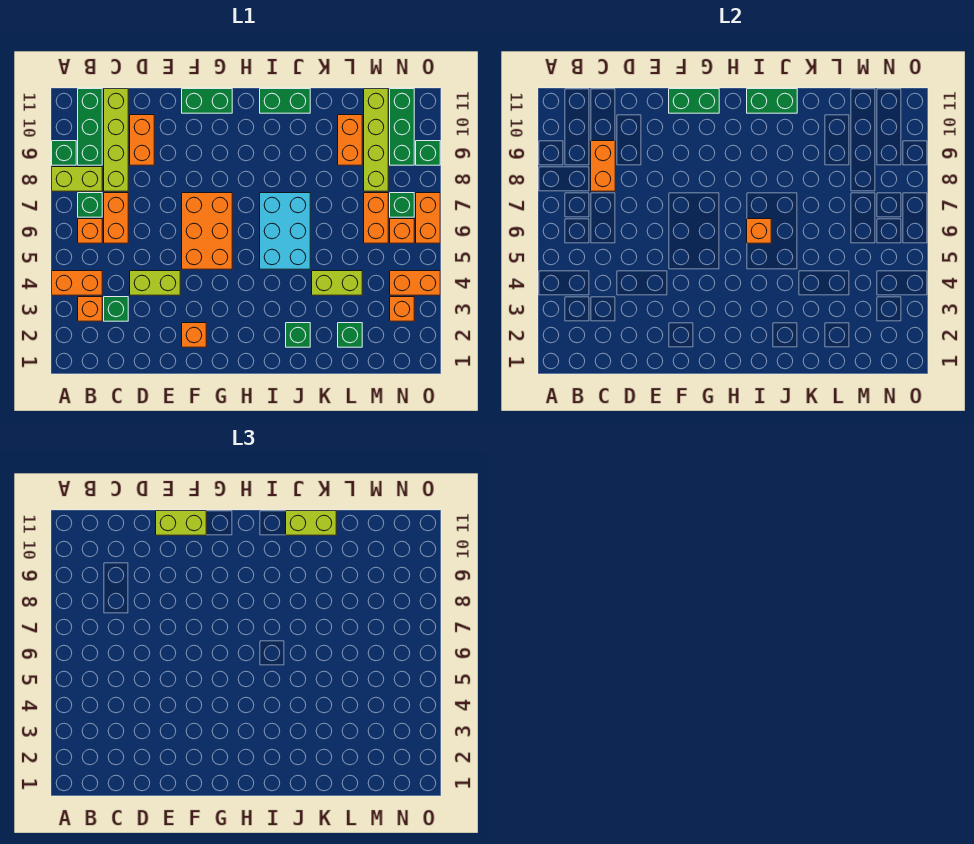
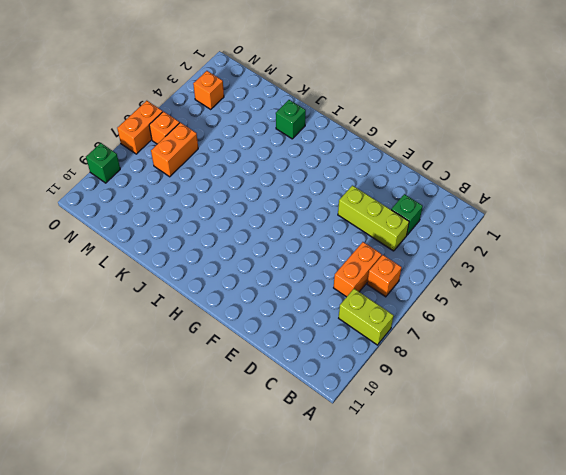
lime 1x3 brick [338,185,409,251] -> lime 1x2 brick [130,271,180,295]
none -> orange 1x2 brick [52,271,102,295]
none -> green 1x1 brick [52,141,76,165]
none -> orange 1x1 brick [78,297,102,321]
none -> green 1x1 brick [78,193,102,217]

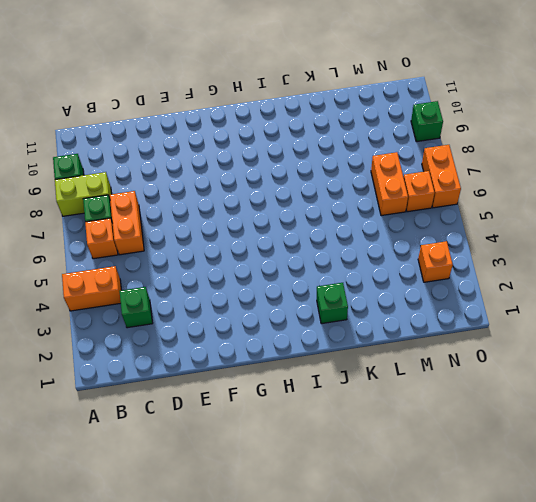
none -> orange 1x1 brick [78,297,102,321]
none -> green 1x3 brick [78,89,102,165]
none -> lime 1x4 brick [104,89,128,191]
none -> lime 1x2 brick [130,271,180,295]

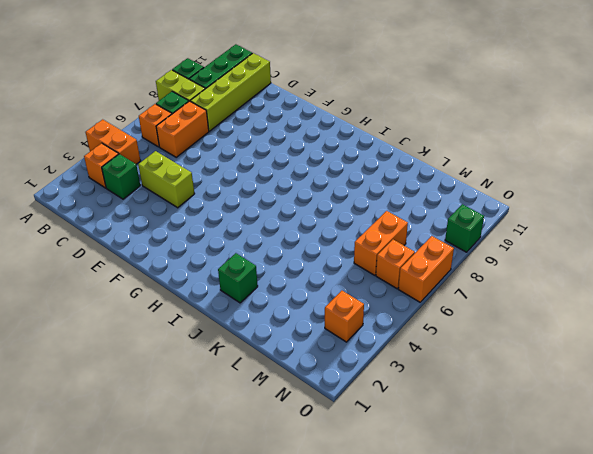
none -> orange 1x2 brick [130,115,154,165]
none -> orange 1x1 brick [182,323,206,347]
none -> orange 2x3 brick [182,193,232,269]
none -> green 1x2 brick [182,89,232,113]

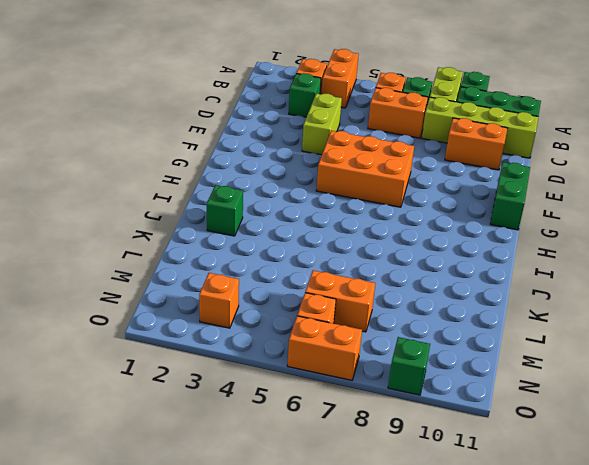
none -> orange 1x1 brick [182,323,206,347]
none -> cyan 2x3 brick [260,193,310,269]
none -> green 1x2 brick [260,89,310,113]
none -> lime 1x2 brick [312,271,362,295]

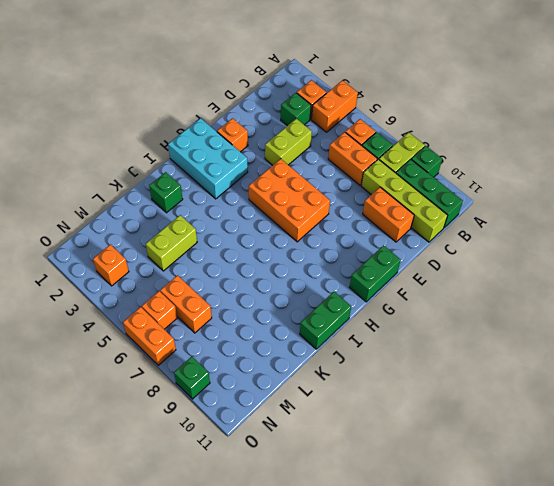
cyan 2x3 brick [168,118,248,199] -> cyan 2x3 brick moved to [260,193,310,269]
none -> green 1x1 brick [338,323,362,347]
none -> orange 1x2 brick [338,115,362,165]
none -> lime 1x4 brick [364,89,388,191]
none -> orange 1x2 brick [390,271,440,295]

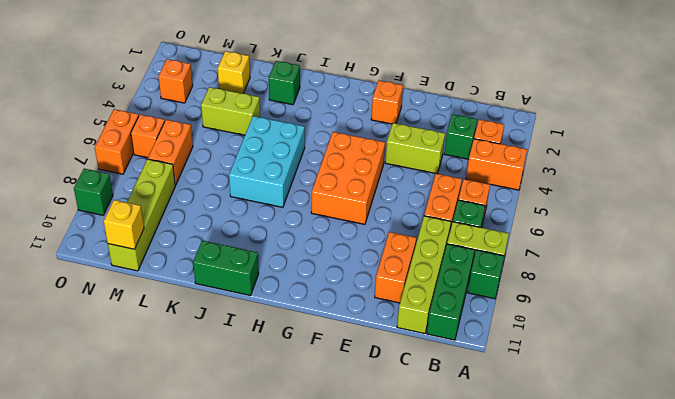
yellow 1x1 brick [218,51,250,94] -> green 1x1 brick [338,323,362,347]
yellow 1x1 brick [104,200,144,249] -> none
none -> green 1x2 brick [182,89,232,113]
none -> orange 1x2 brick [338,115,362,165]
none -> orange 1x2 brick [390,271,440,295]
none -> green 1x1 brick [390,193,414,217]

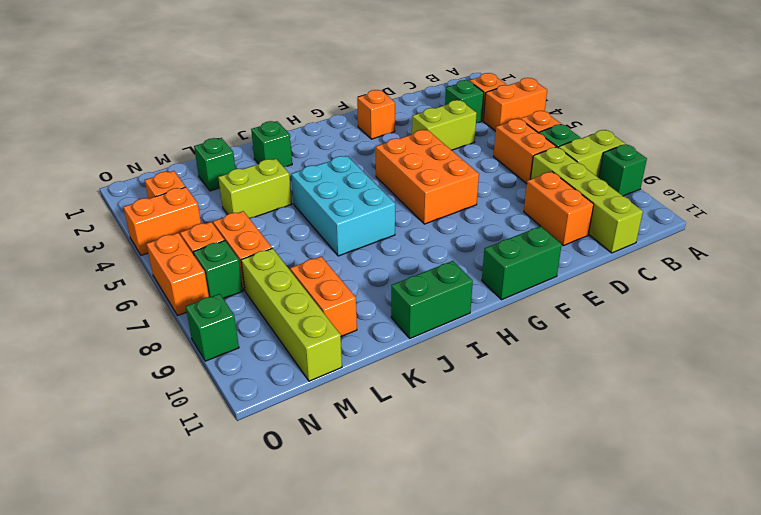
none -> green 1x3 brick [78,89,102,165]
none -> green 1x3 brick [390,89,414,165]
none -> orange 1x2 brick [591,141,615,191]
none -> green 1x2 brick [669,89,719,113]

